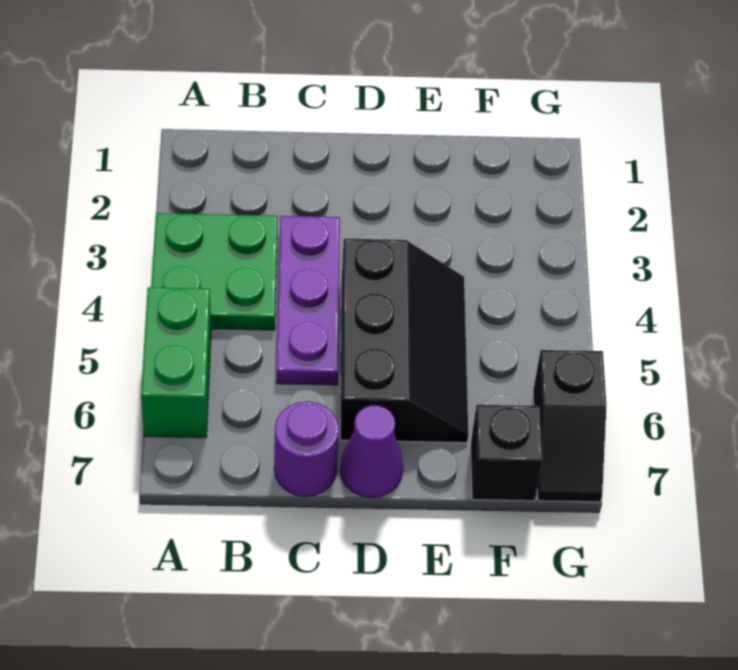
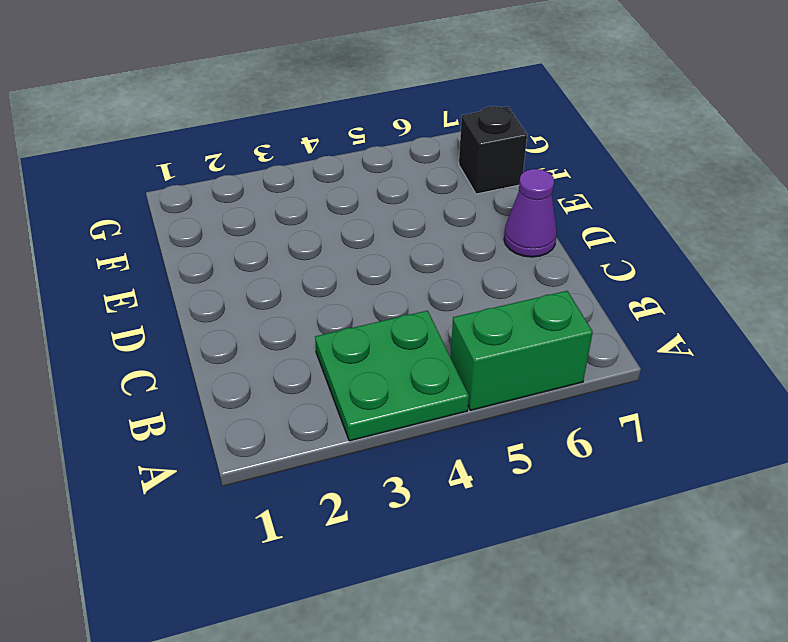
none -> purple 1x3 plate [276,216,340,385]
none -> purple 1x1 round brick [274,401,339,496]

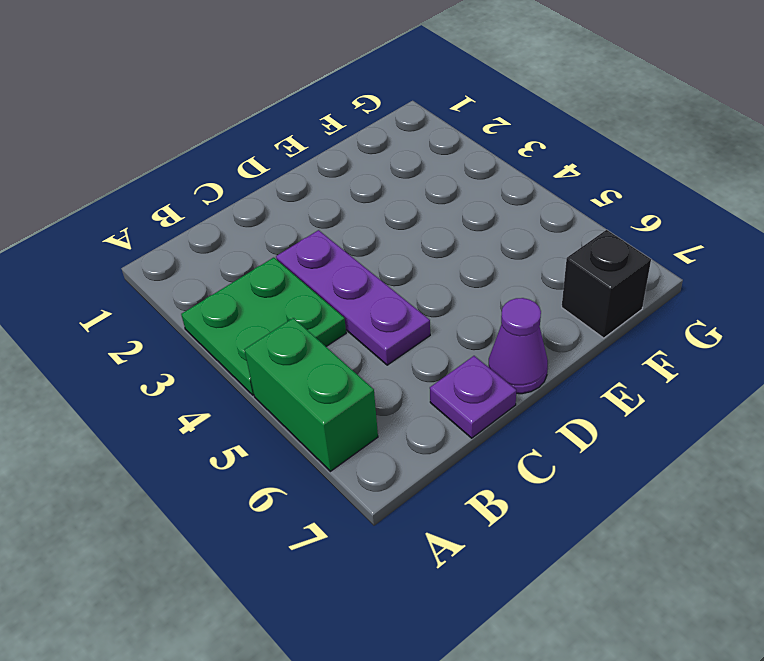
purple 1x1 plate [430,356,516,438] -> purple 1x1 round brick [274,401,339,496]
none -> black 2x3 slope [340,239,468,443]
none -> black 1x2 slope [533,350,606,502]

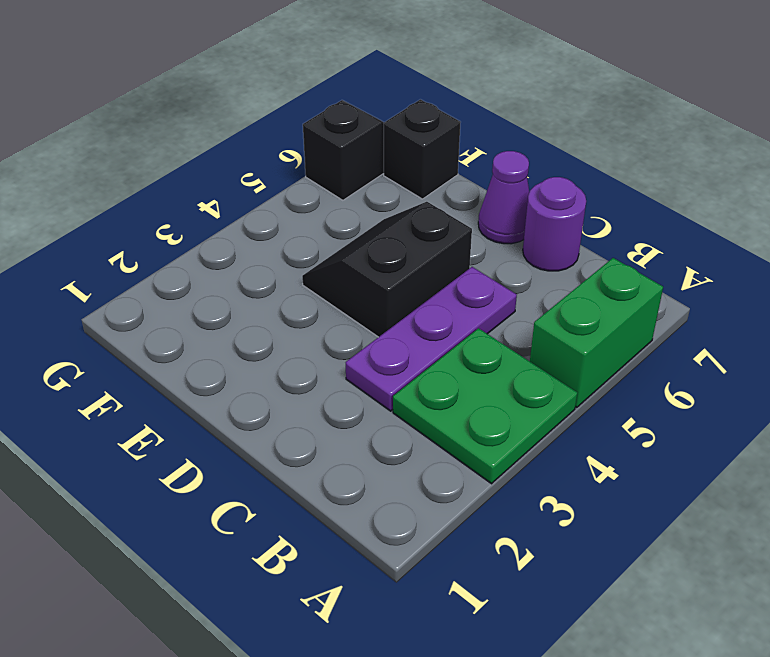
black 2x2 slope [302,202,472,337] -> black 2x3 slope [340,239,468,443]

